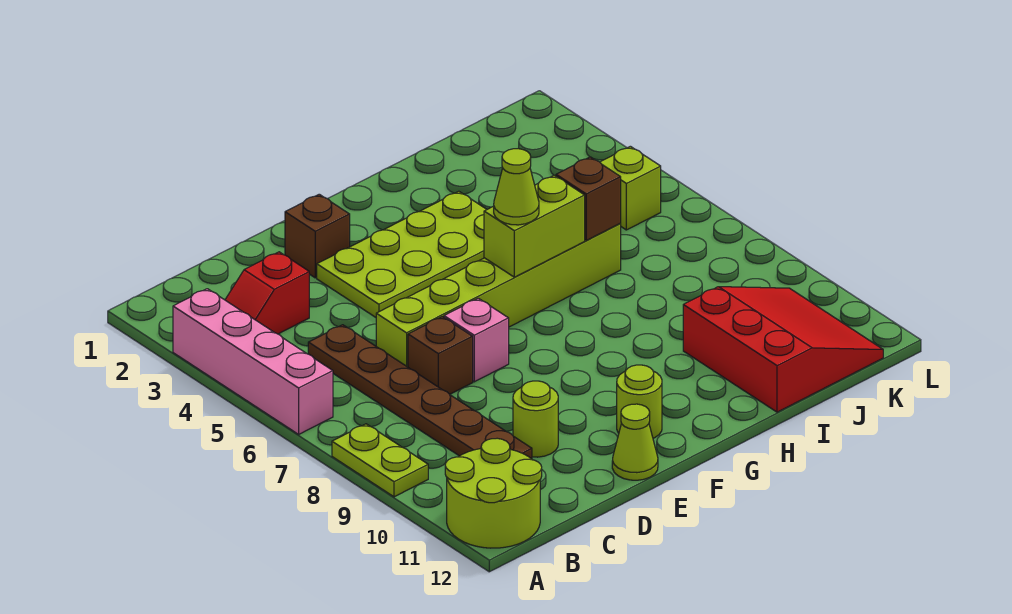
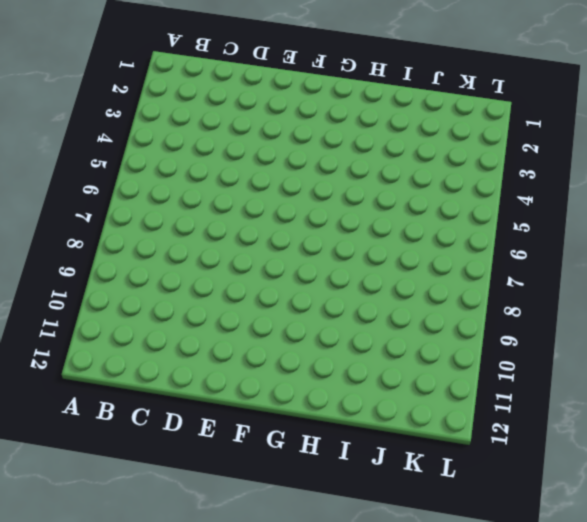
none -> pink 1x4 brick [173,289,333,434]
none -> lime 1x2 plate [332,424,428,497]
none -> lime 2x2 round brick [445,438,542,548]

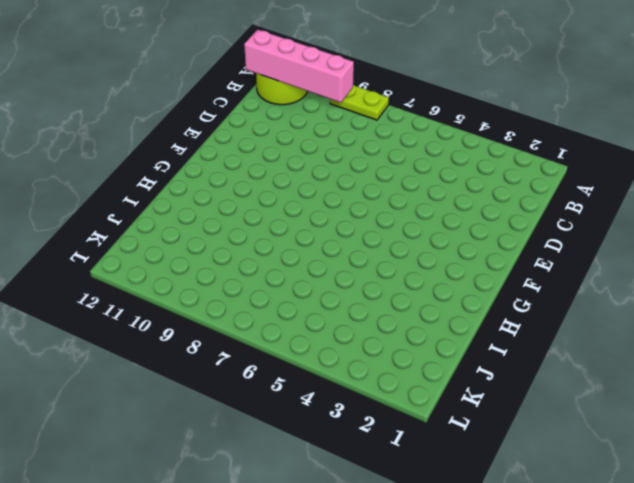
pink 1x4 brick [244,30,354,102] -> pink 1x4 brick moved to [173,289,333,434]
none -> red 1x2 slope [225,252,309,334]
none -> brown 1x6 plate [308,325,532,459]
none -> lime 1x6 brick [376,224,621,367]

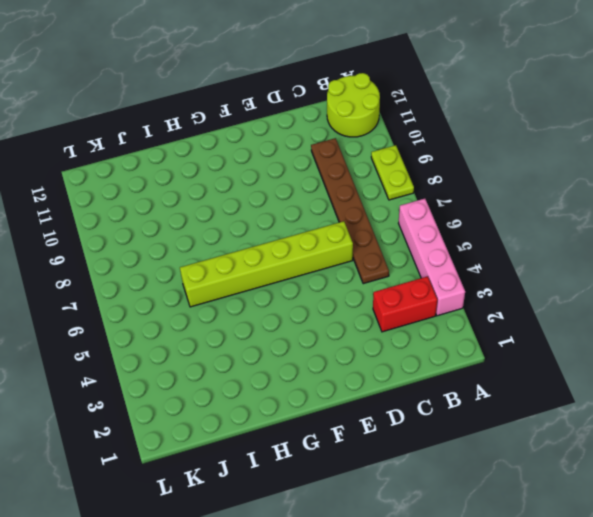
red 1x2 brick [373,276,437,332] -> red 1x2 slope [225,252,309,334]
none -> brown 1x1 brick [408,317,473,394]
none -> lime 1x1 round brick [513,381,558,457]
none -> brown 1x1 brick [285,194,350,278]

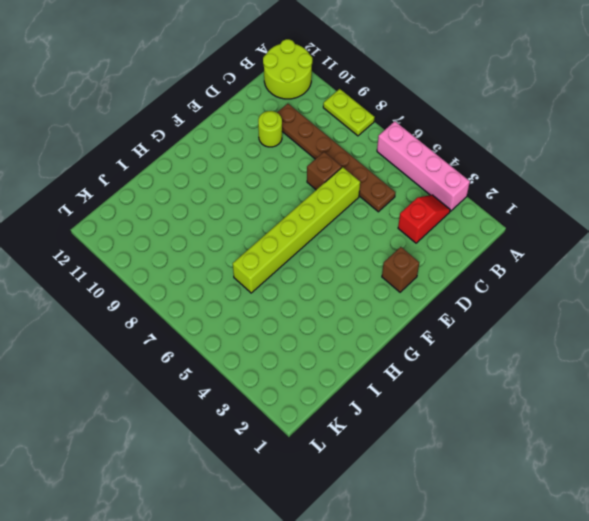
none -> lime 2x4 plate [317,191,487,317]
none -> pink 1x1 brick [444,298,509,382]
none -> lime 1x1 cone [612,404,658,480]

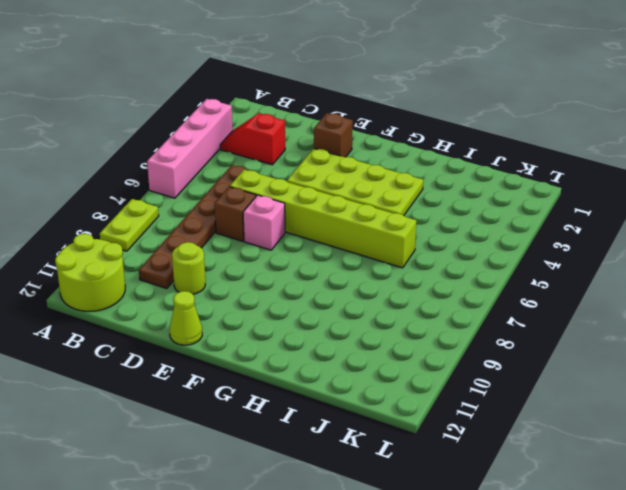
none -> lime 1x1 round brick [617,365,662,438]
none -> red 3x3 slope [683,287,883,412]
none -> lime 1x1 brick [600,146,661,230]

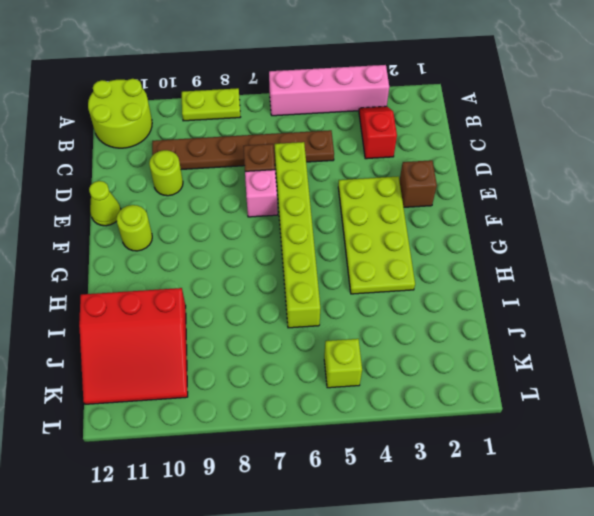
none -> lime 1x2 brick [484,175,585,277]
none -> brown 1x1 brick [556,157,621,240]
none -> lime 1x1 cone [494,149,539,225]

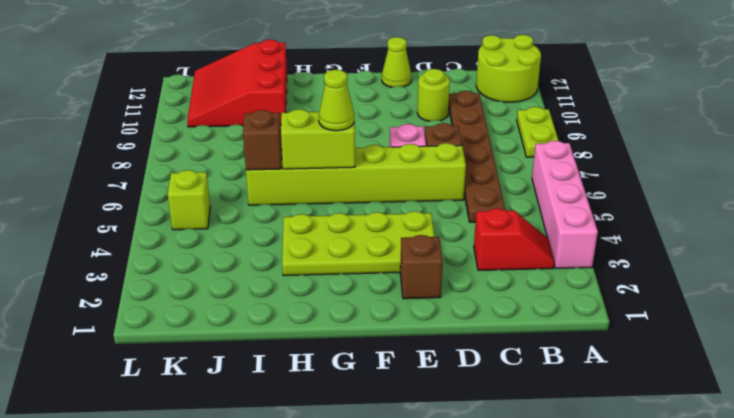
none -> lime 1x1 round brick [617,365,662,438]

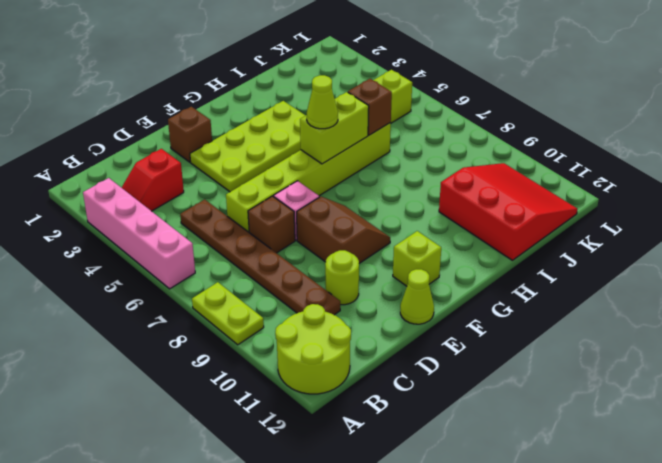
brown 2x2 slope [297,197,390,263] -> none
lime 1x1 brick [393,231,441,286] -> lime 1x1 round brick [617,365,662,438]

